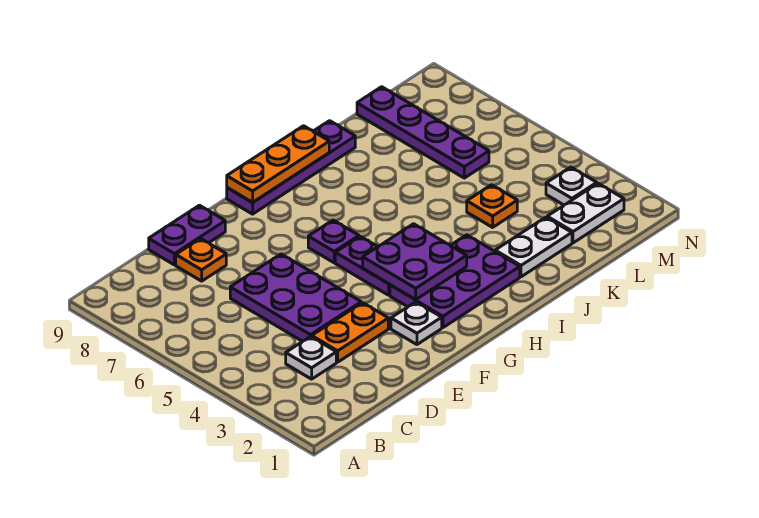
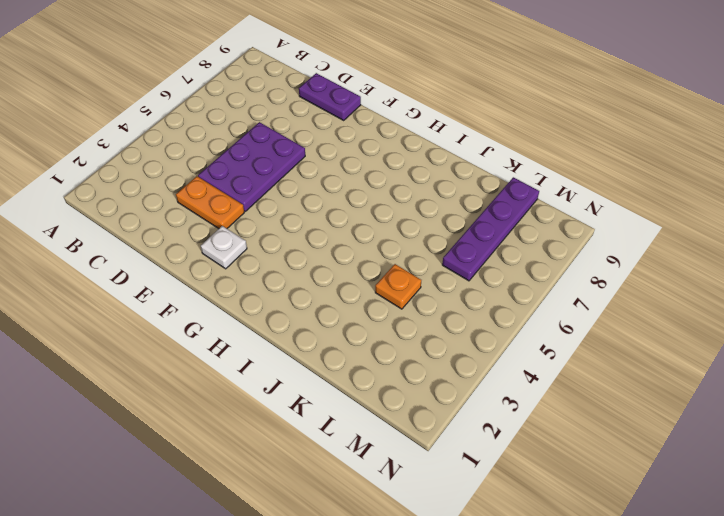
none -> white 1x1 plate [286,336,336,379]
none -> orange 1x1 plate [176,239,226,281]
none -> purple 2x3 plate [390,235,520,328]

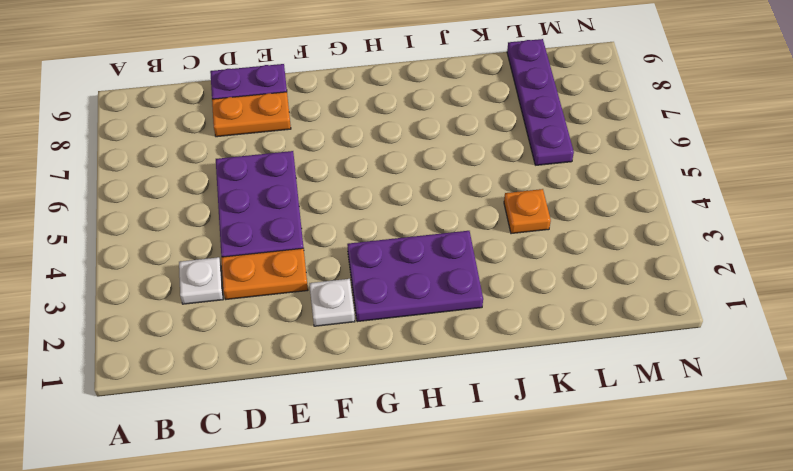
orange 1x2 plate [212,92,291,137] -> orange 1x1 plate [176,239,226,281]
none -> purple 1x2 plate [335,236,390,295]
none -> purple 1x1 plate [308,220,359,263]
none -> purple 1x4 plate [227,121,355,214]

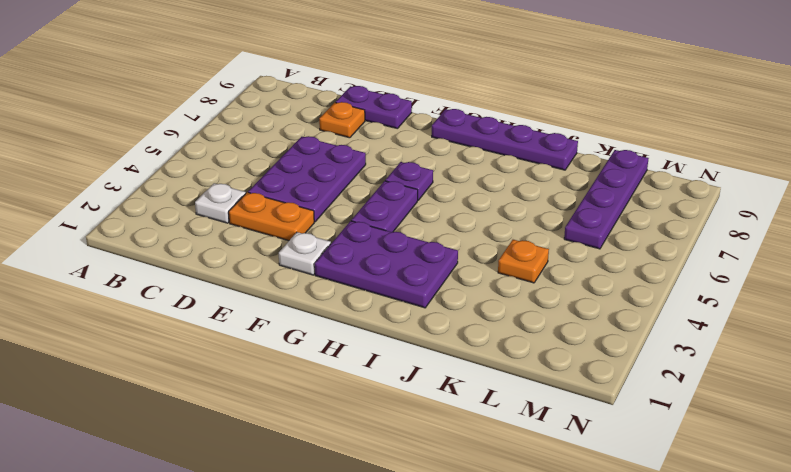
none -> white 1x2 plate [495,217,572,277]
none -> white 1x2 plate [547,183,624,243]
none -> white 1x1 plate [546,167,597,205]

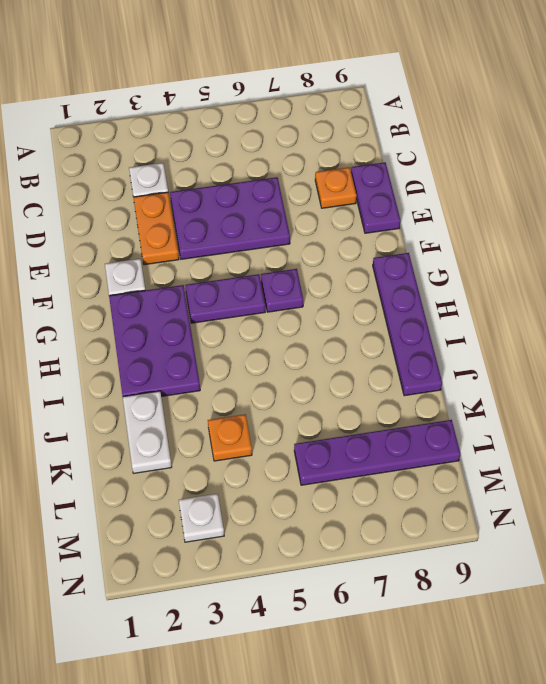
none -> white 1x2 plate [547,183,624,243]
none -> purple 2x2 plate [363,224,467,300]
none -> orange 1x3 plate [227,126,329,202]

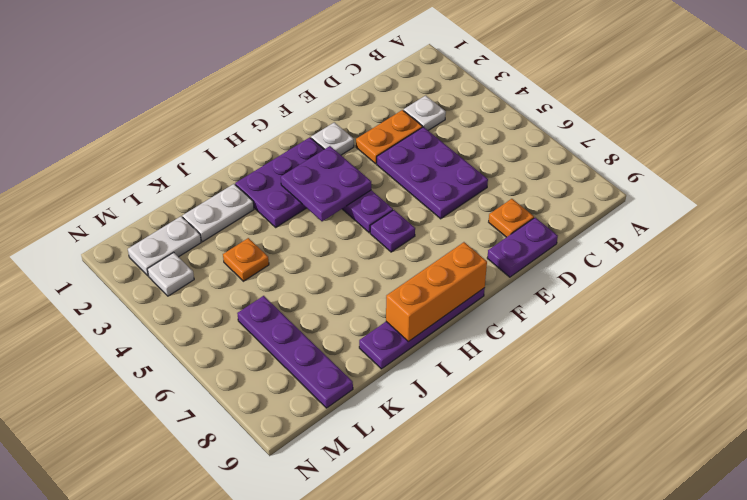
orange 1x3 brick [386,242,487,342] -> orange 1x3 plate [227,126,329,202]

